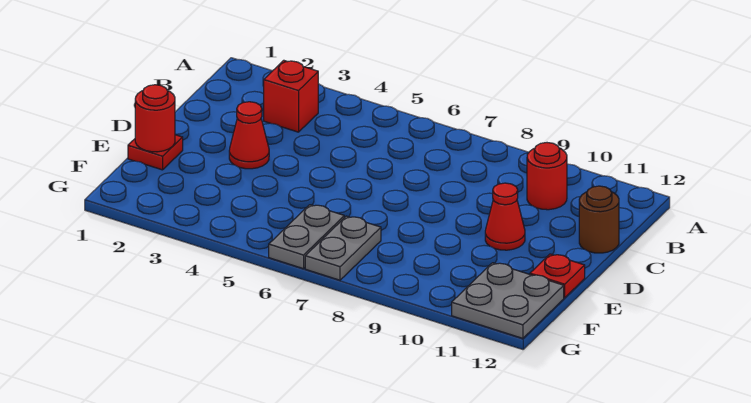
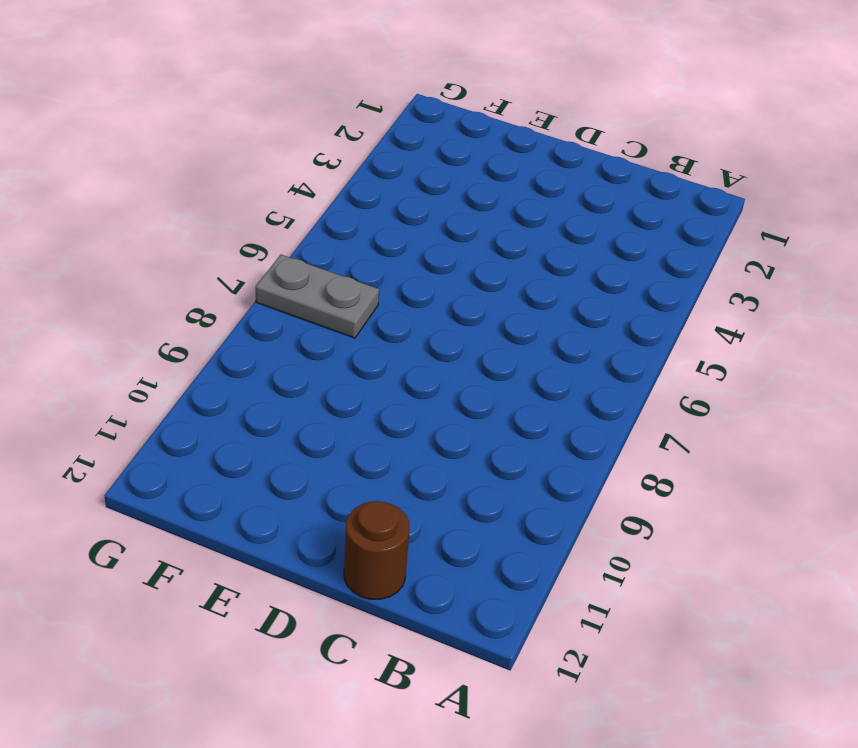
none -> red 1x1 brick [264,60,318,132]
none -> red 1x1 round brick [527,143,567,210]

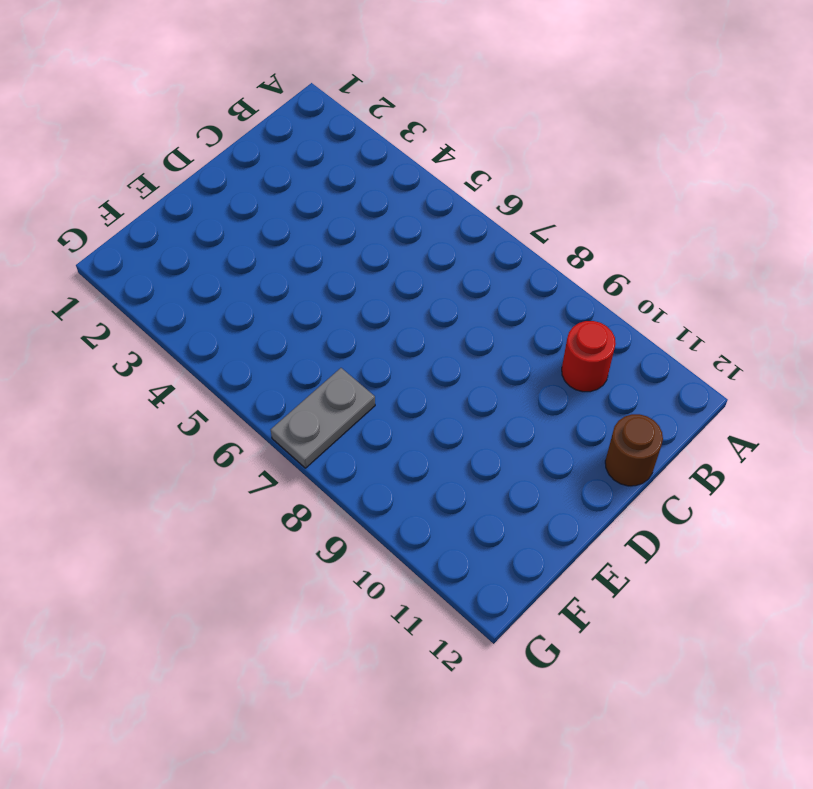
none -> red 1x1 brick [264,60,318,132]
none -> red 1x1 cone [229,102,269,169]

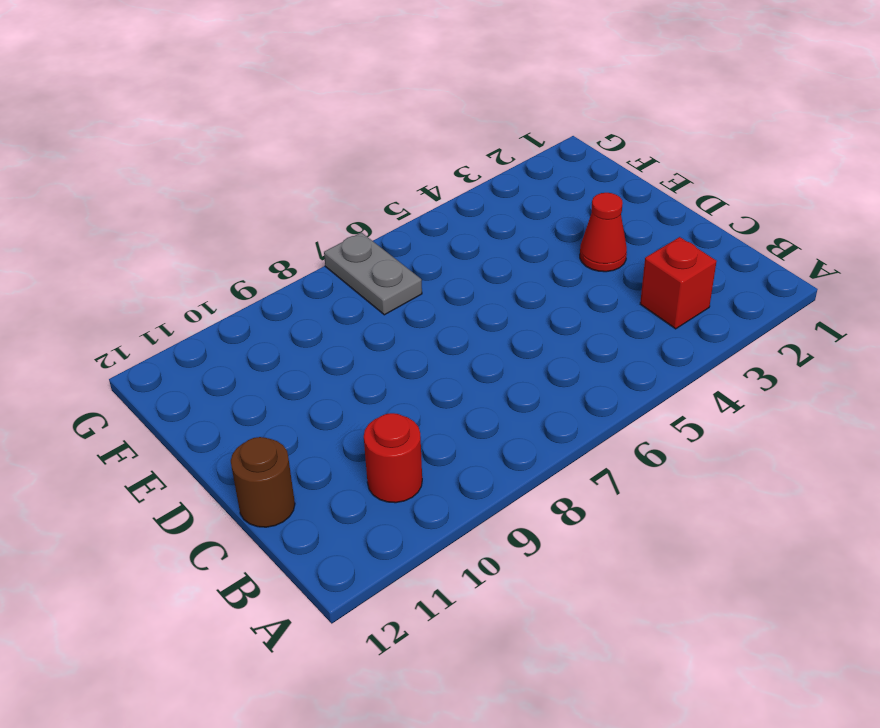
none -> red 1x1 cone [485,183,525,250]
none -> red 1x1 plate [128,135,183,170]

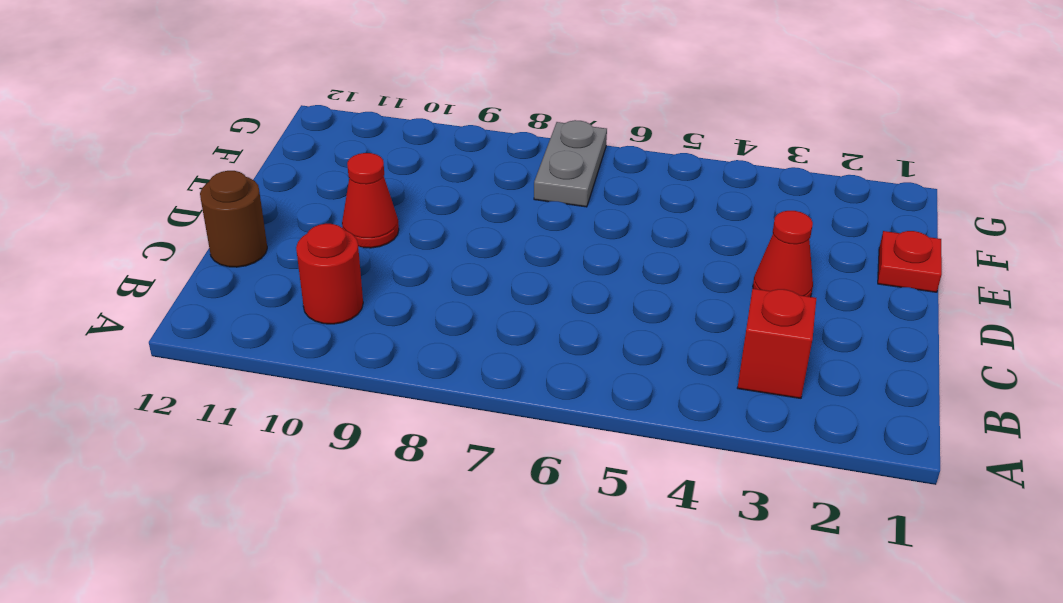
none -> red 1x1 plate [530,254,585,298]
none -> grey 1x2 plate [269,205,344,269]

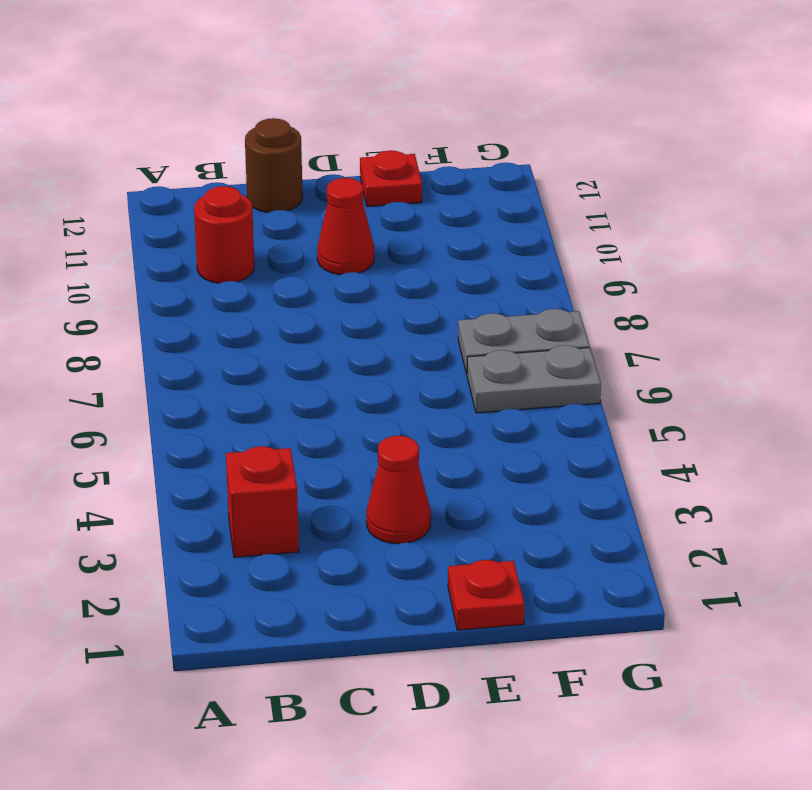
none -> grey 2x2 plate [452,263,564,338]
none -> red 1x1 round brick [135,85,175,152]

